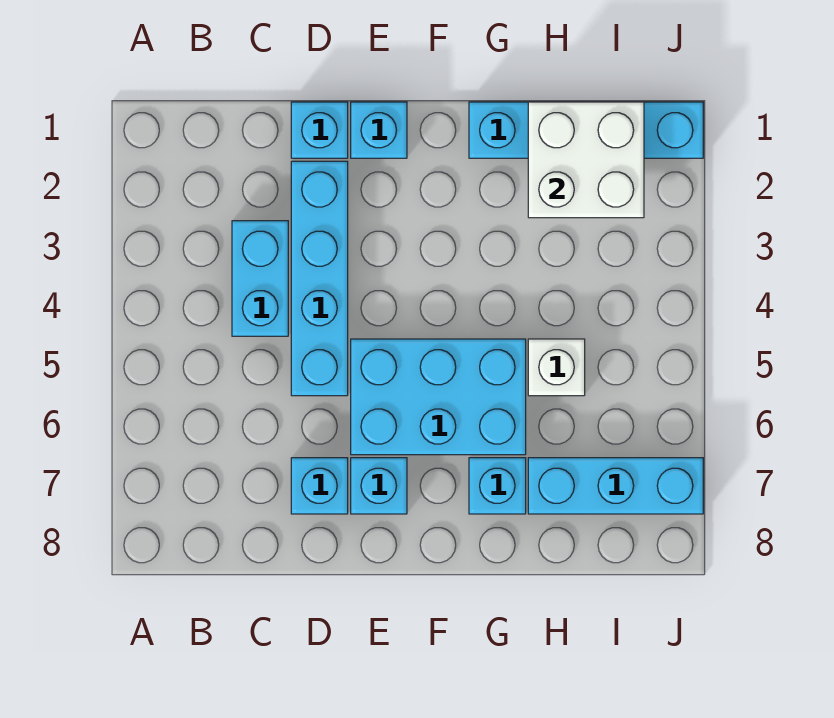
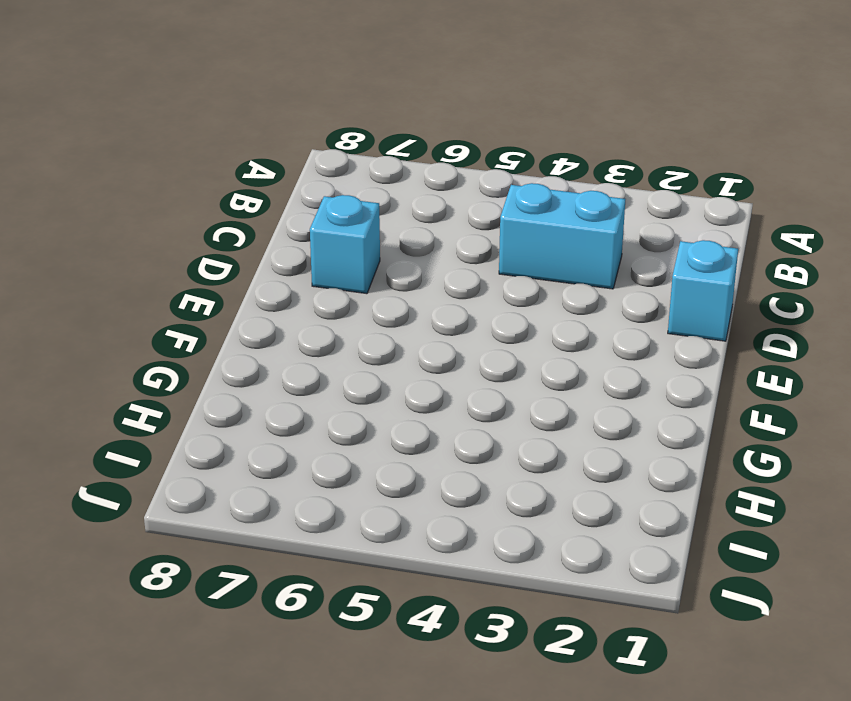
none -> cyan 1x4 brick [291,161,348,396]
none -> cyan 1x1 brick [351,102,407,158]
none -> cyan 2x3 brick [351,339,526,455]

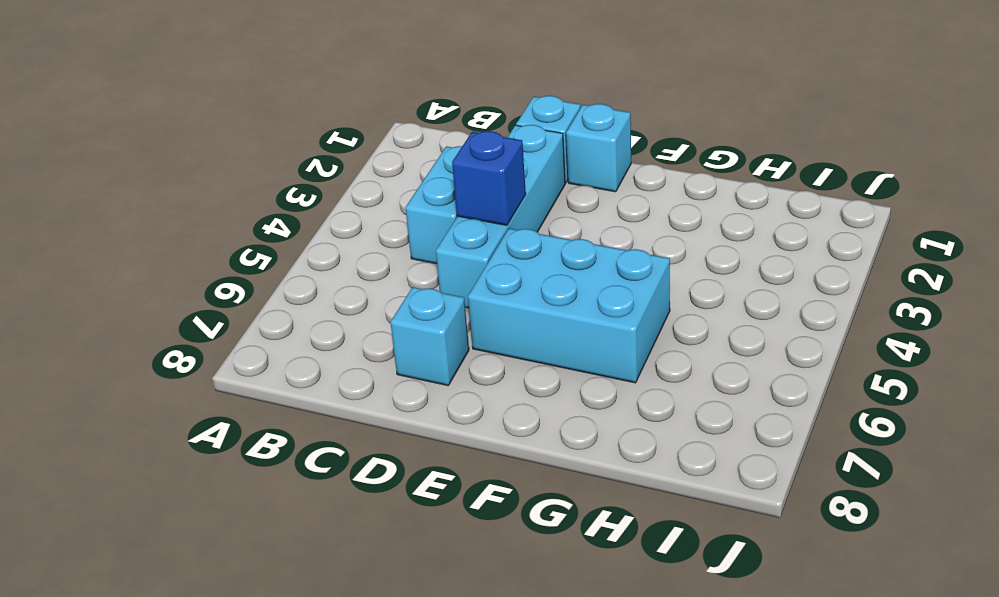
blue 1x1 brick [452,131,526,225] -> none
none -> cyan 1x1 brick [351,458,407,514]
none -> cyan 1x4 brick [469,102,703,158]
none -> cyan 1x1 brick [469,458,526,514]

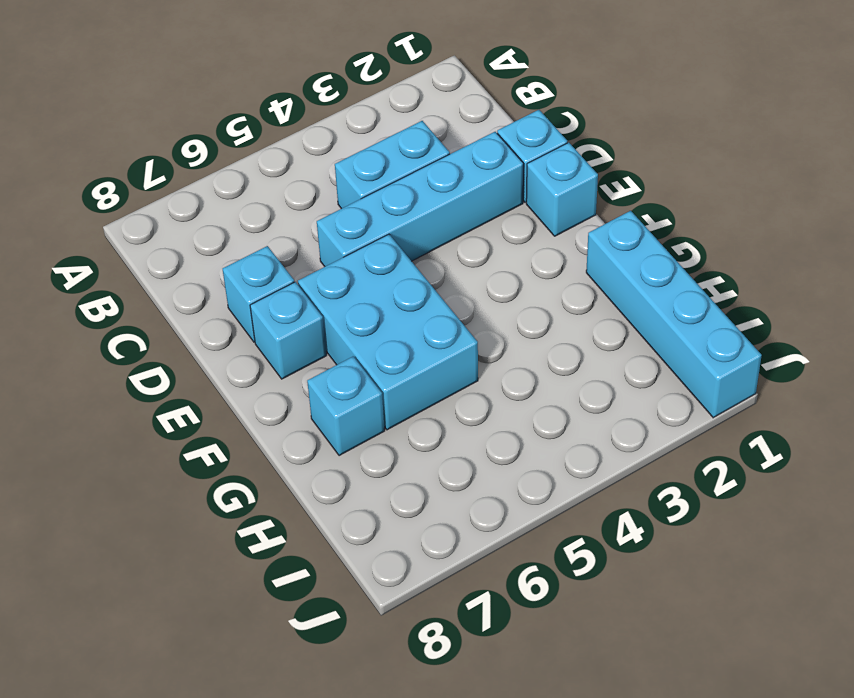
none -> white 1x1 brick [528,339,585,396]
none -> cyan 1x3 brick [528,458,703,514]
none -> white 2x2 brick [528,102,644,218]

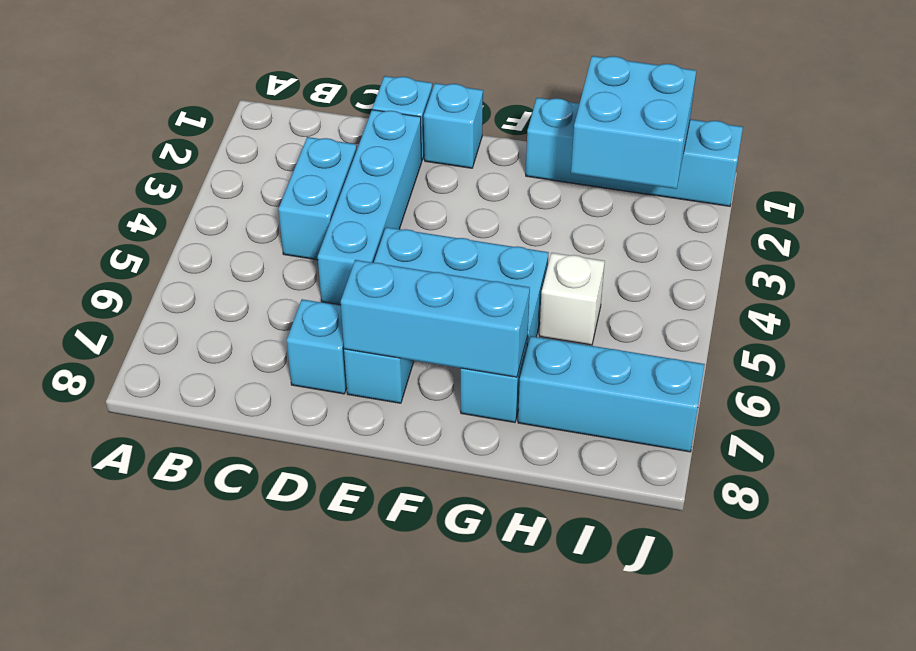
cyan 1x3 brick [341,260,530,377] -> none
cyan 2x2 brick [571,56,696,189] -> white 2x2 brick [528,102,644,218]

